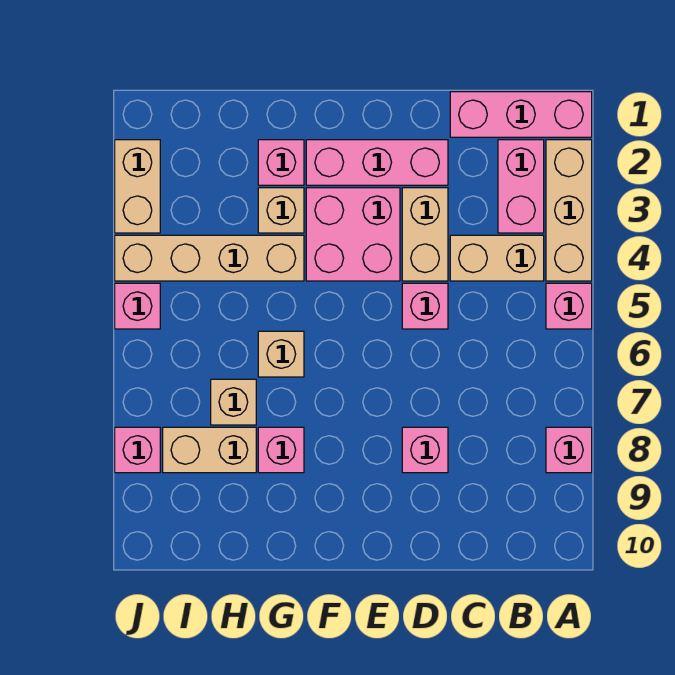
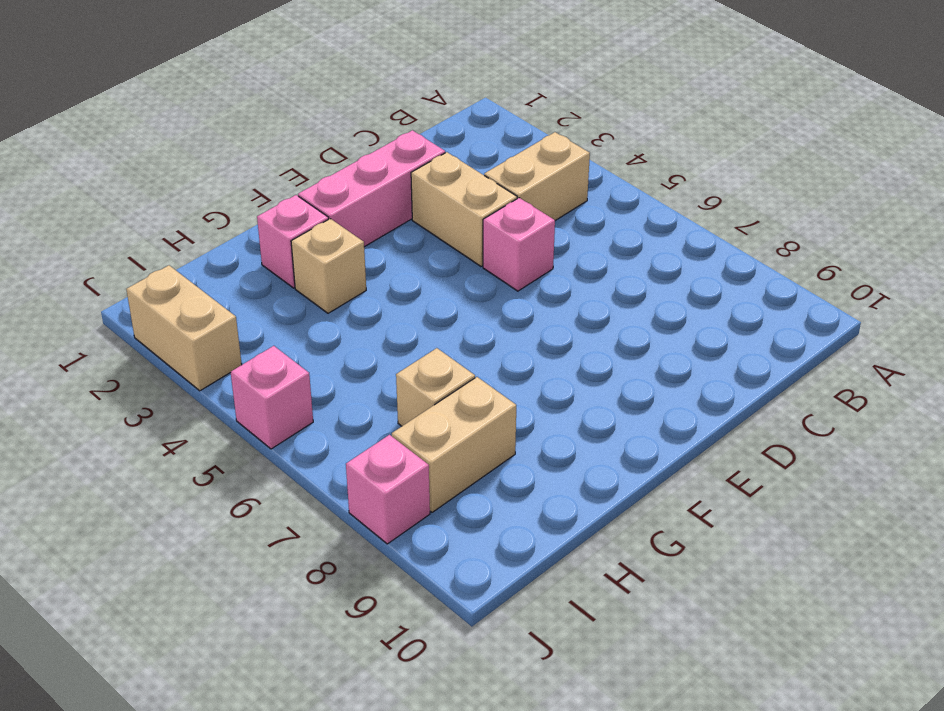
none -> pink 1x3 brick [450,92,592,137]
none -> tan 1x3 brick [546,140,592,281]
none -> pink 1x1 brick [546,283,592,329]

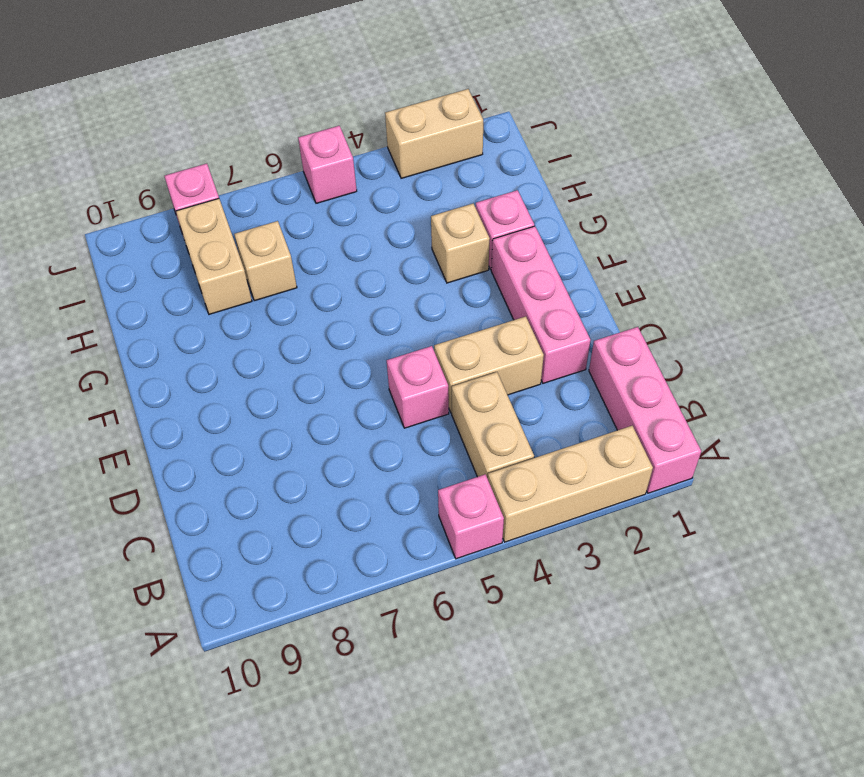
none -> pink 1x1 brick [546,427,592,473]
none -> pink 1x2 brick [498,140,544,233]
none -> pink 1x1 brick [402,427,448,473]

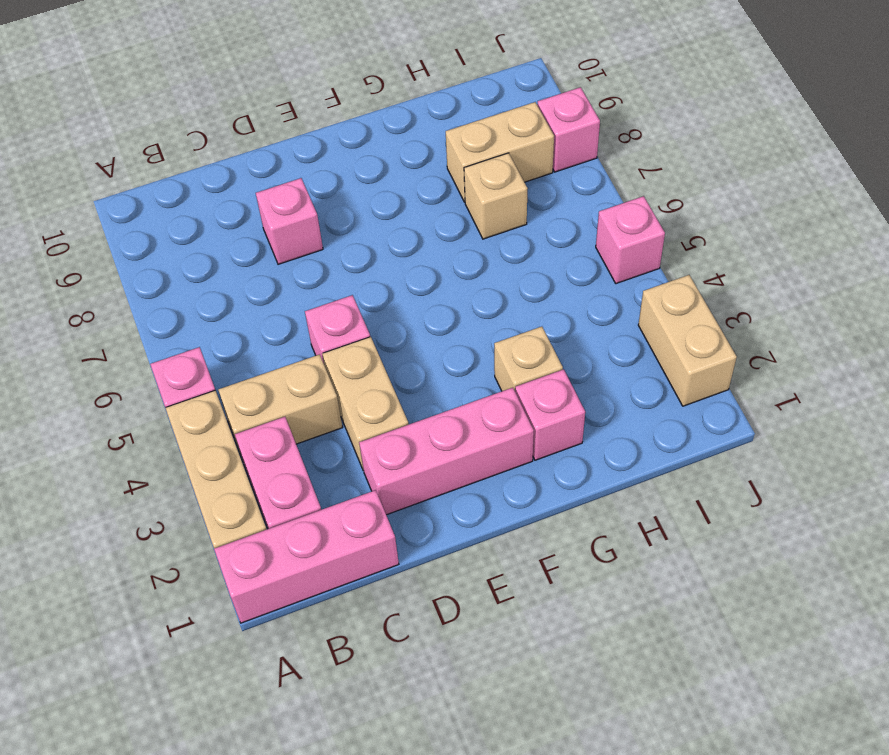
none -> pink 1x1 brick [546,427,592,473]
none -> pink 2x2 brick [306,188,400,281]
none -> tan 1x4 brick [115,235,304,281]

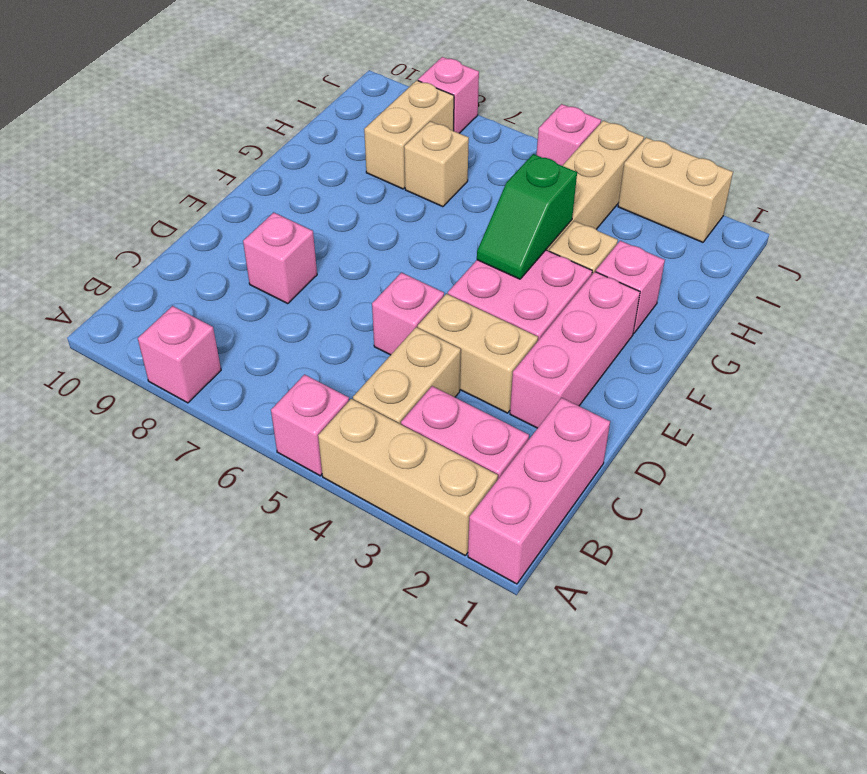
green 1x2 slope [477,154,577,279] -> none
none -> tan 1x1 brick [258,331,304,377]
none -> pink 1x1 brick [258,427,304,473]

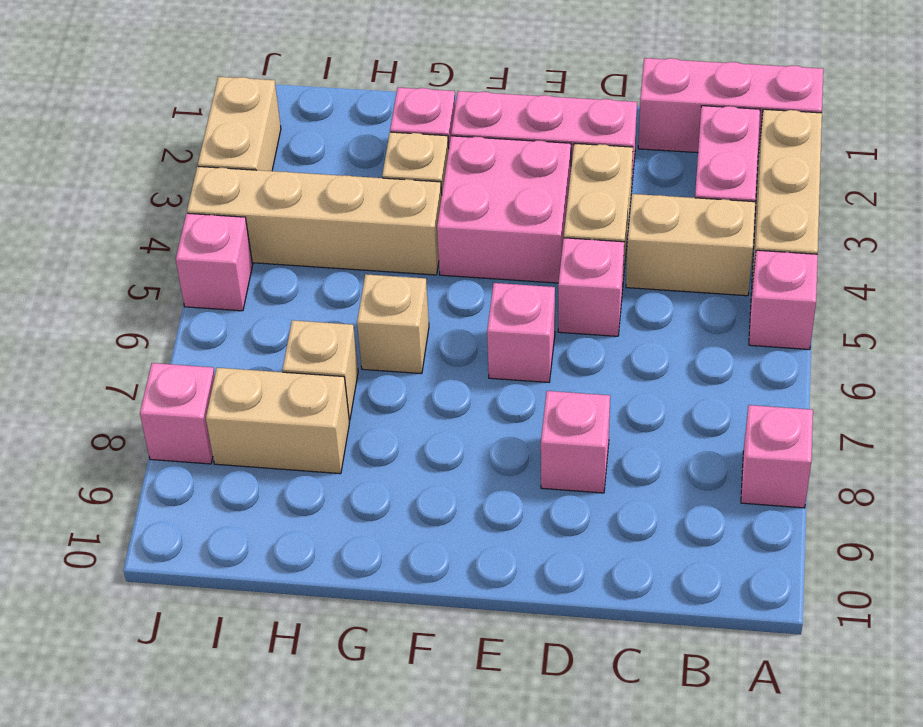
pink 1x1 brick [487,283,555,382] -> pink 1x1 brick moved to [258,427,304,473]

